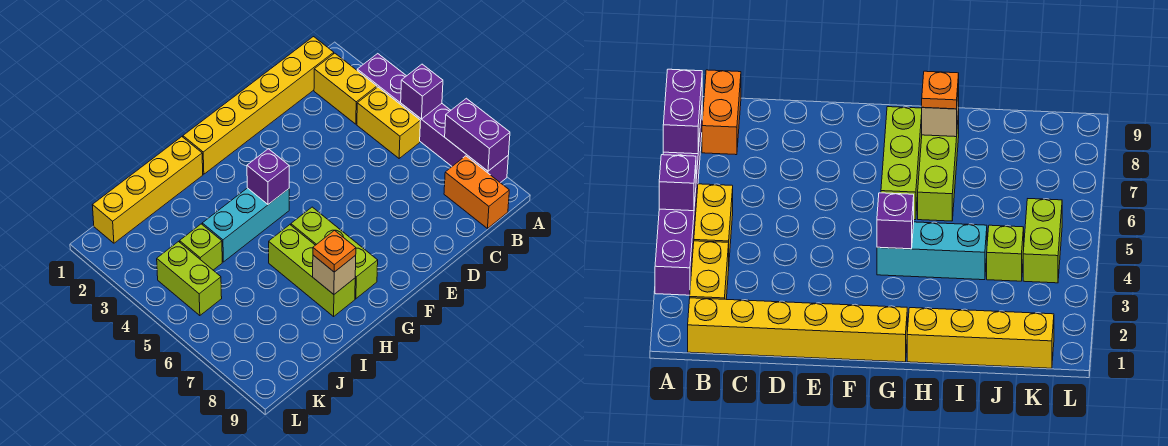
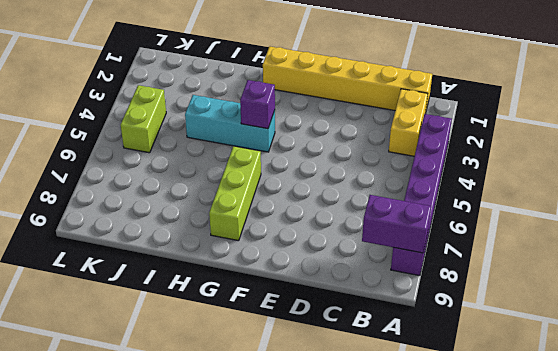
purple 1x2 brick [362,195,431,253] -> purple 1x2 brick turned to [445,98,510,171]
none -> yellow 1x2 brick [357,87,420,158]
none -> orange 1x2 brick [444,156,509,229]
none -> yellow 1x4 brick [92,137,203,243]

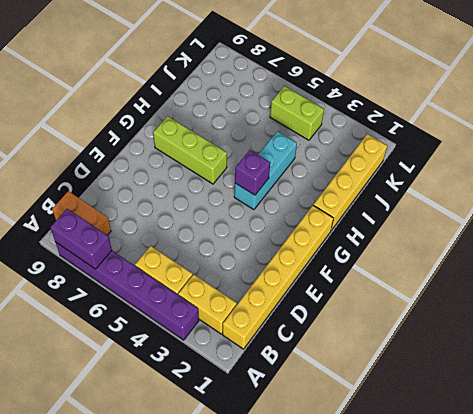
none -> lime 1x3 brick [269,225,355,316]
none -> lime 1x1 brick [180,224,222,270]
none -> purple 1x1 brick [401,64,443,119]

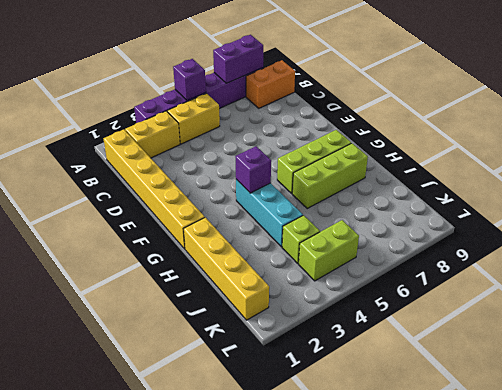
none -> tan 1x1 brick [313,255,356,294]
none -> orange 1x1 plate [313,230,356,272]

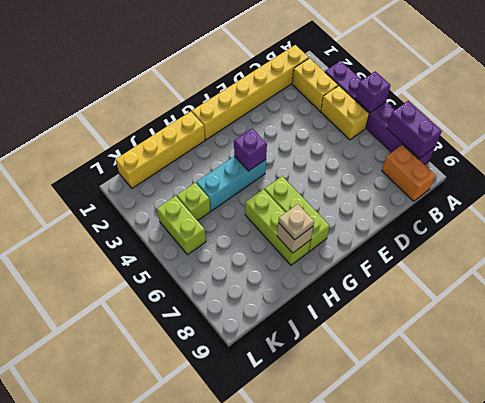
tan 1x1 plate [278,204,314,240] -> orange 1x1 plate [313,230,356,272]

